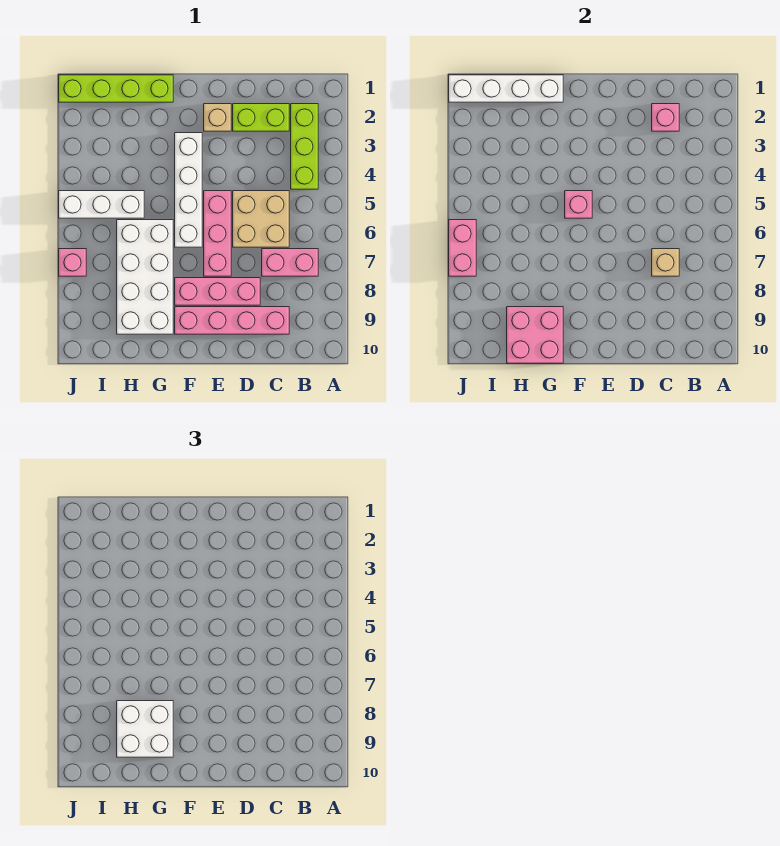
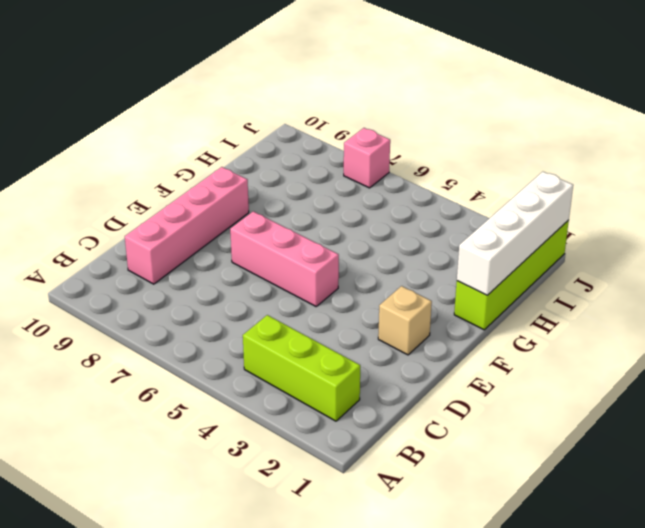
none -> pink 1x2 brick [262,249,318,276]
none -> lime 1x2 brick [233,104,289,131]
none -> tan 2x2 brick [233,191,289,247]

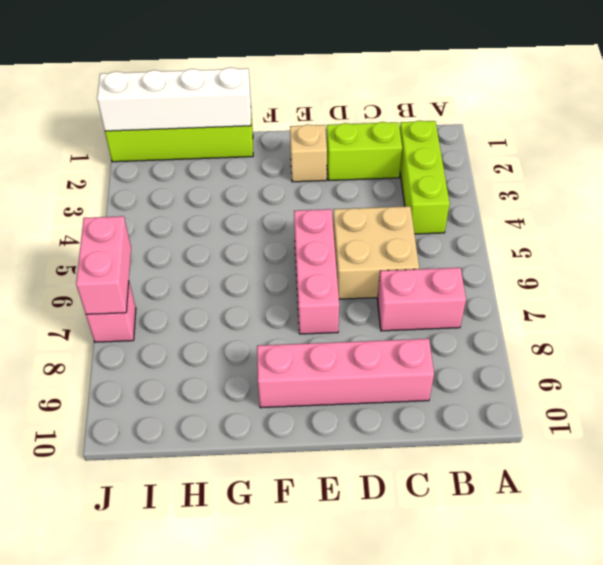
none -> pink 1x3 brick [175,278,260,305]
none -> white 1x4 brick [175,133,202,247]
none -> white 2x4 brick [117,220,173,334]

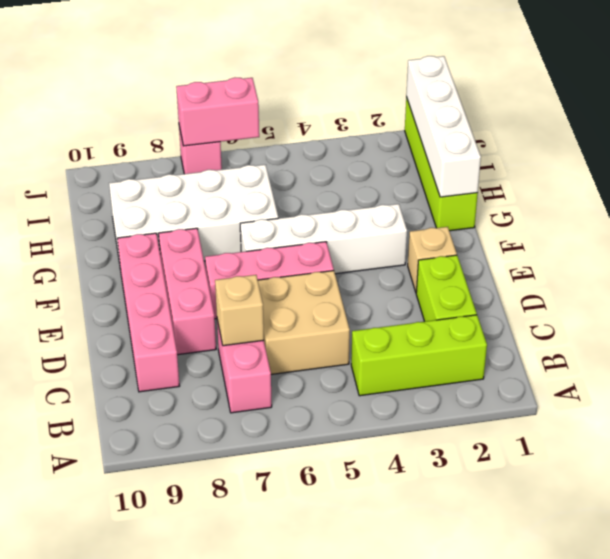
none -> white 1x3 brick [59,191,144,218]
none -> pink 1x1 brick [652,104,679,131]
none -> pink 1x1 brick [565,191,592,218]

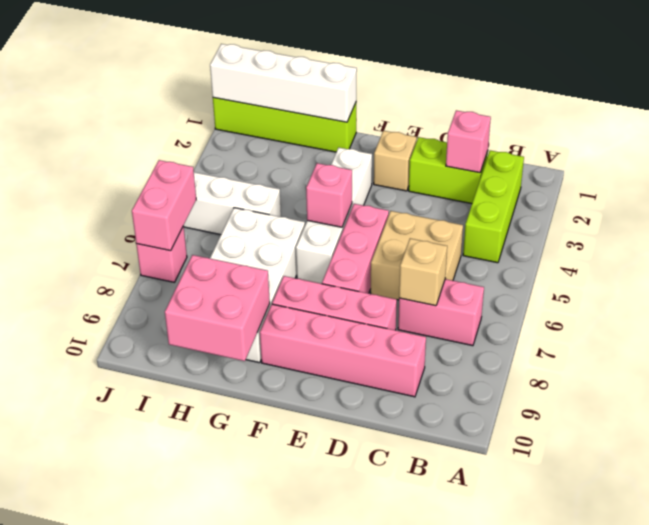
none -> white 2x2 brick [117,701,173,757]

